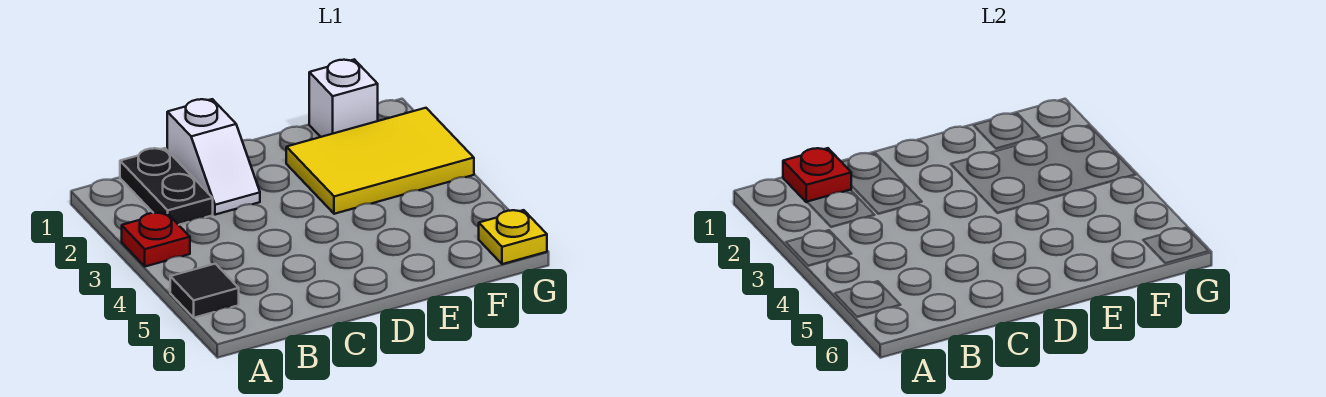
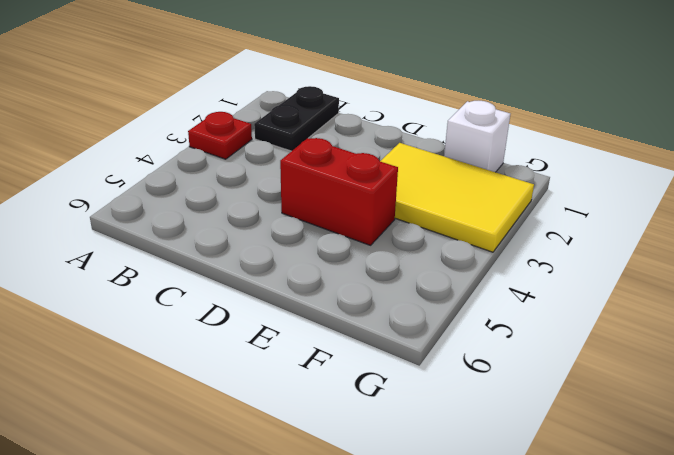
red 1x2 brick [280,138,398,245] -> none
none -> black 1x1 tile [170,264,239,318]
none -> white 1x2 slope [167,99,260,215]

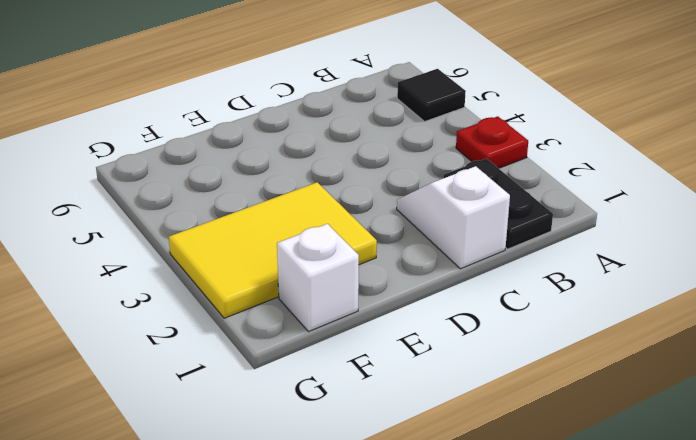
none -> yellow 1x1 plate [479,210,547,264]
none -> red 1x1 plate [783,148,851,202]

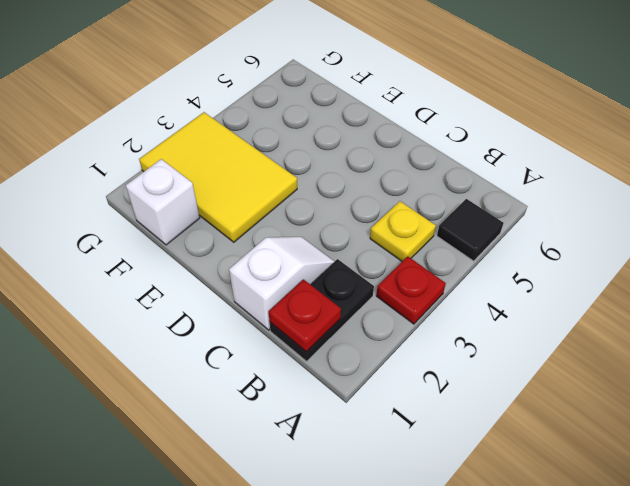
yellow 1x1 plate [370,201,436,261] -> yellow 1x1 plate moved to [479,210,547,264]

